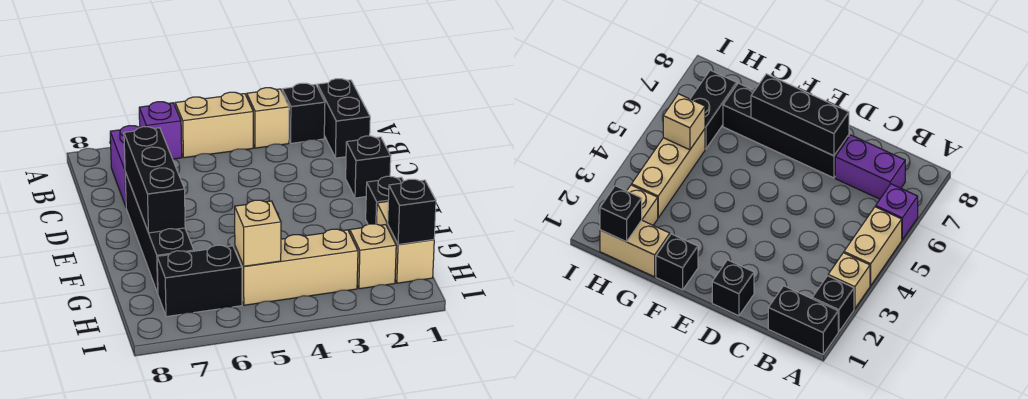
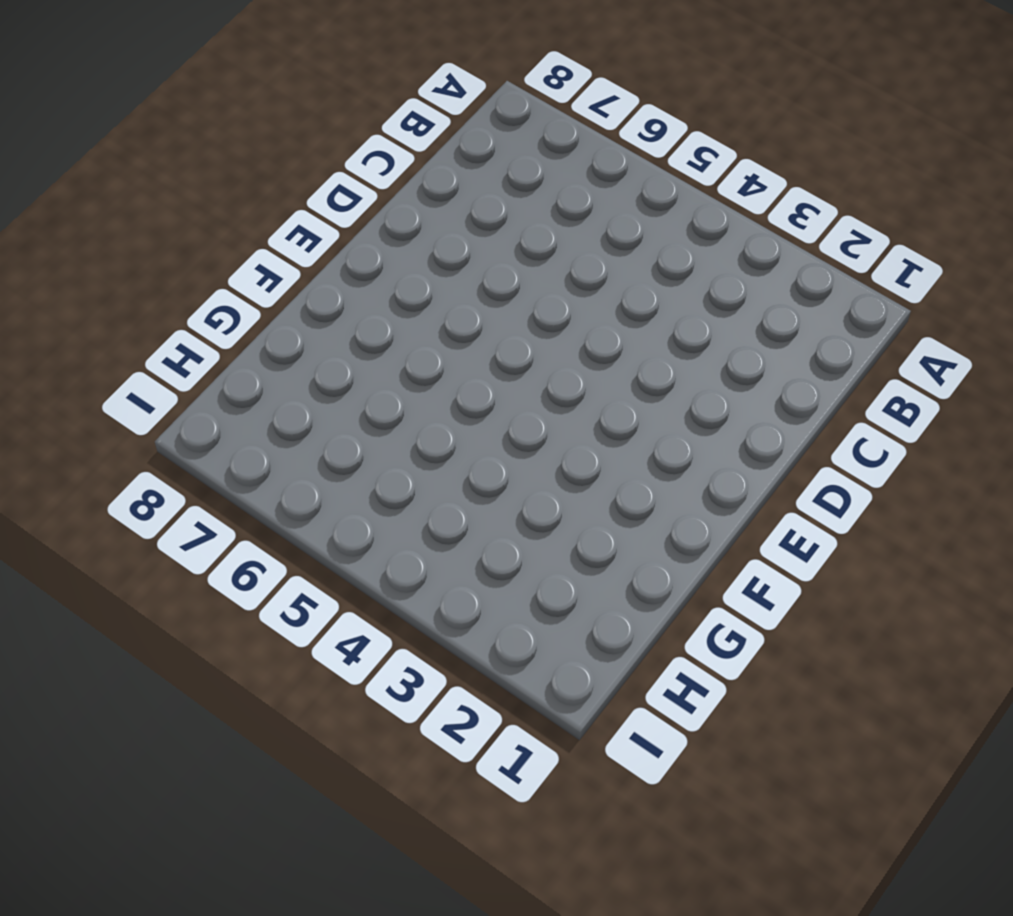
none -> black 1x2 brick [318,79,370,158]
none -> black 1x1 brick [282,83,325,143]
none -> tan 1x1 brick [247,88,289,148]

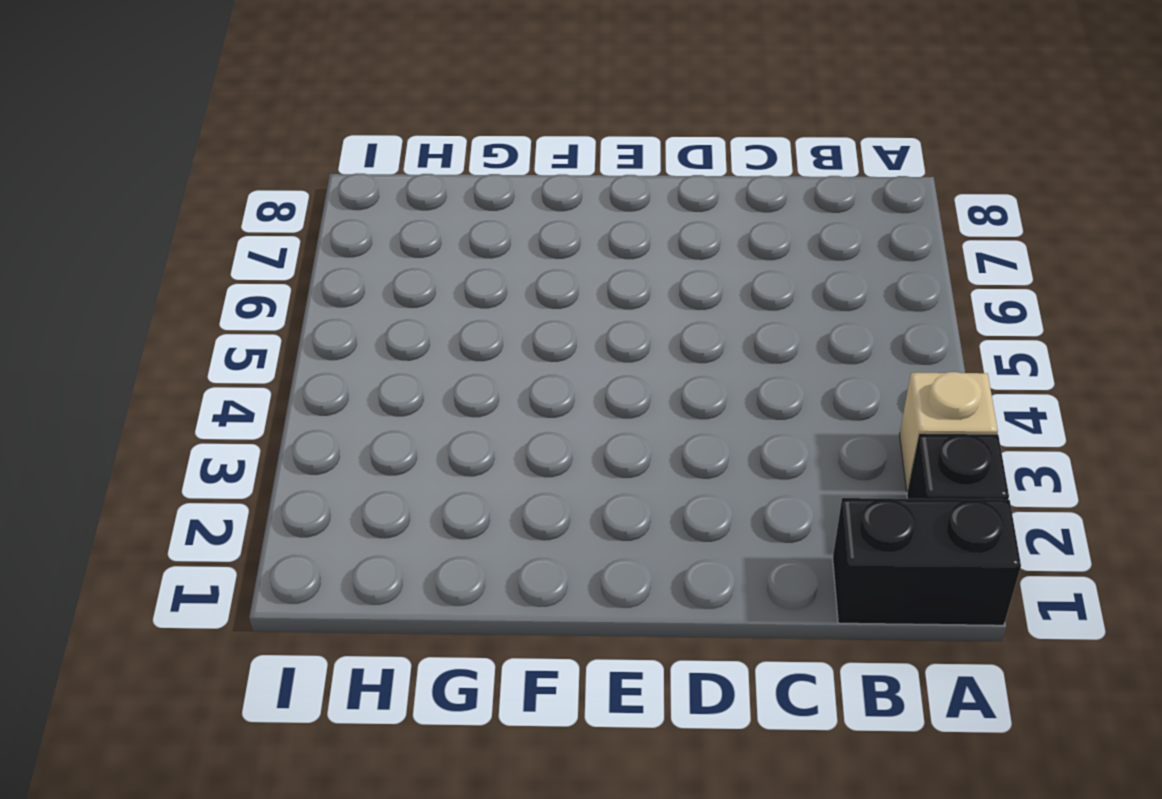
none -> tan 1x2 brick [175,92,253,158]
none -> purple 1x1 brick [139,102,182,159]
none -> purple 1x2 brick [110,126,140,206]

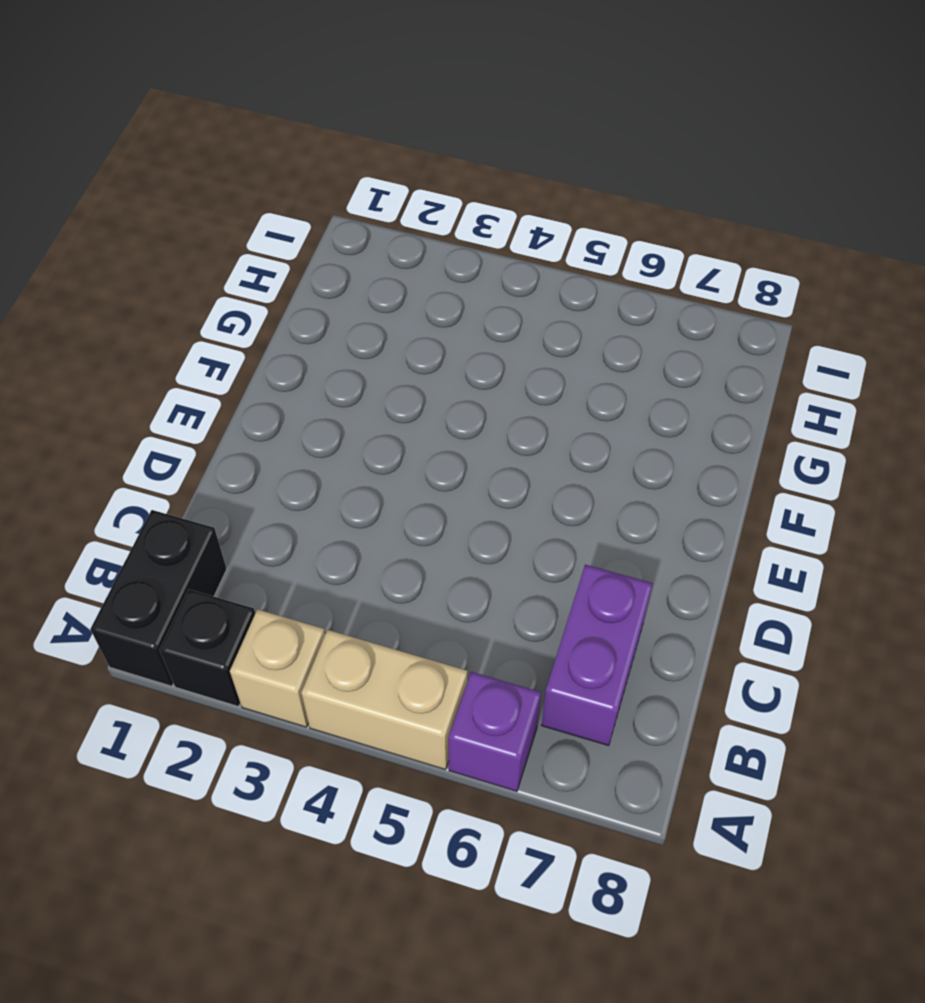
none -> black 1x1 brick [346,136,391,198]
none -> black 1x4 brick [125,172,194,293]
none -> black 1x1 brick [366,176,403,224]

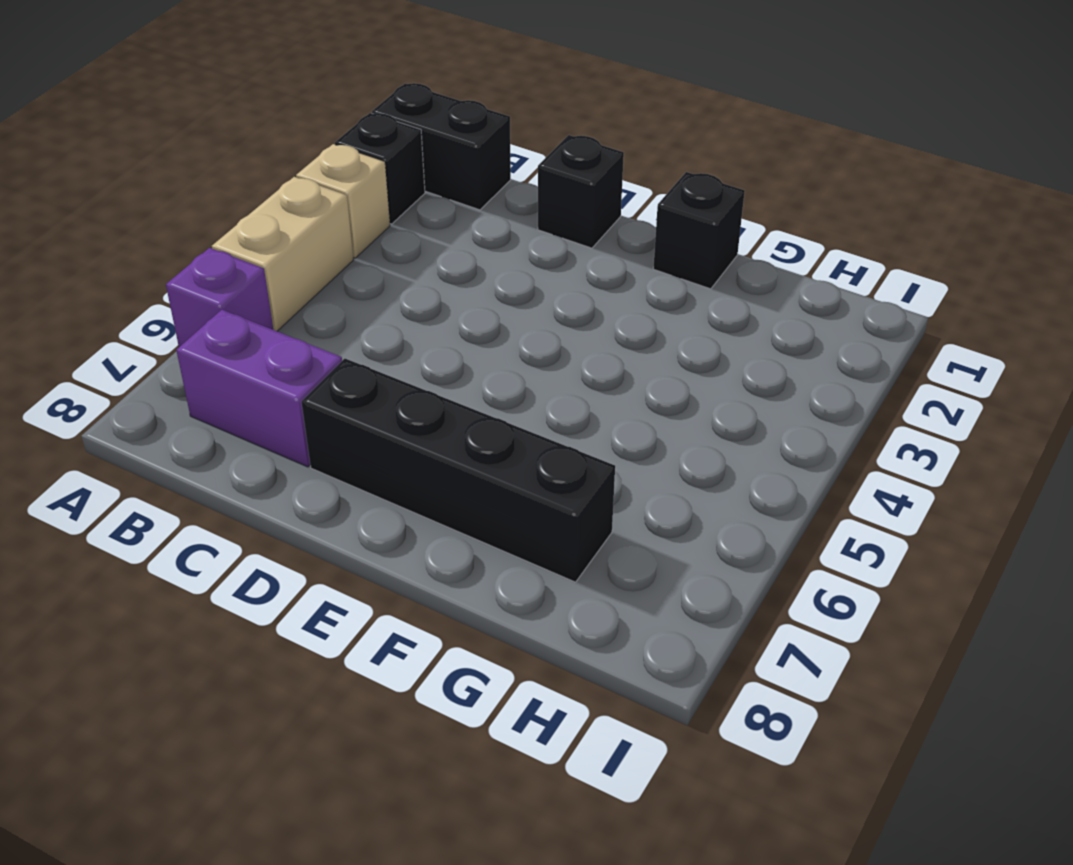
none -> tan 1x2 brick [376,201,434,283]
none -> tan 1x1 brick [349,224,396,289]
none -> tan 1x3 brick [235,229,358,305]

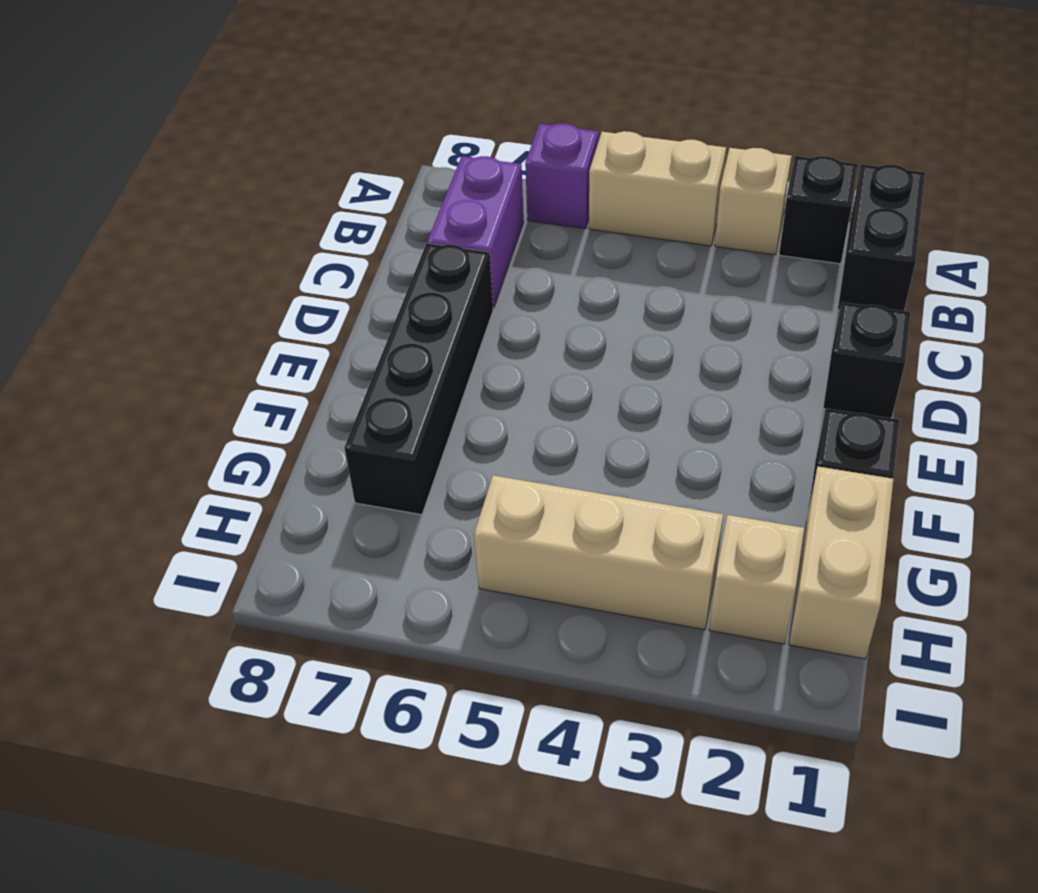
none -> black 1x2 brick [157,245,242,317]
none -> black 1x3 brick [124,127,185,233]
none -> black 1x1 brick [388,179,436,245]

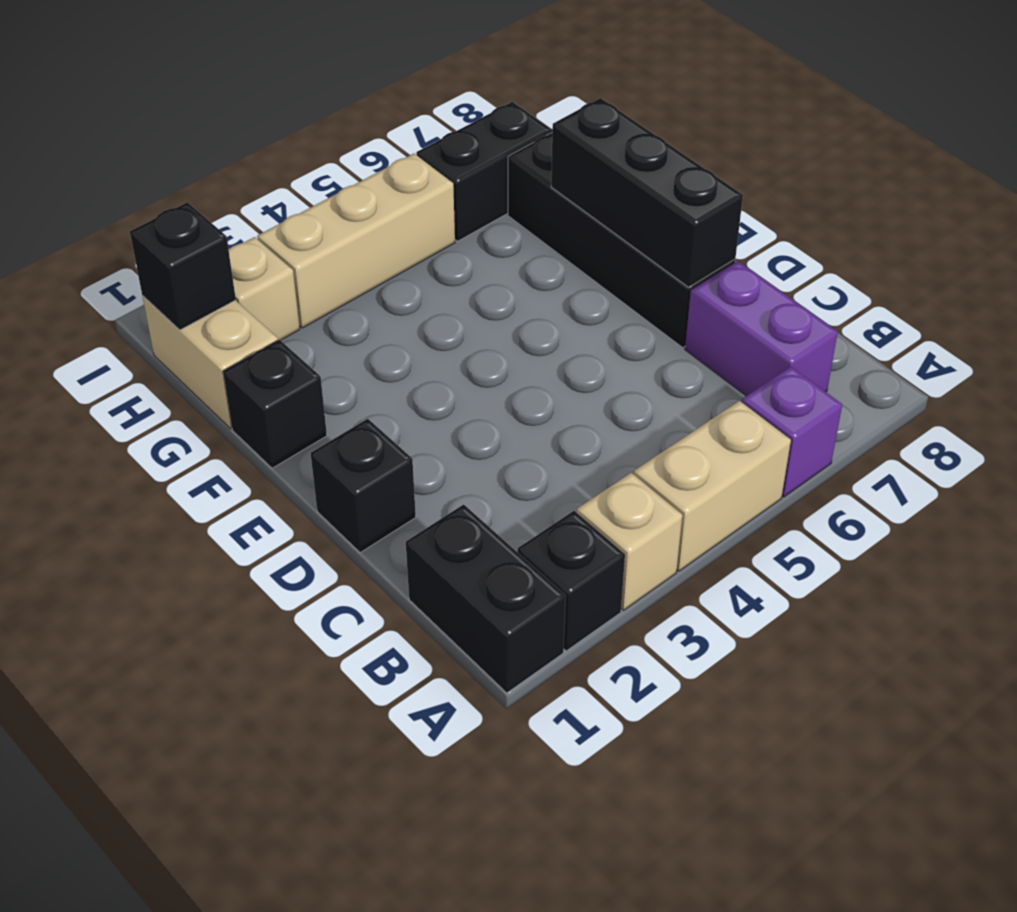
none -> tan 1x1 brick [235,200,281,266]

